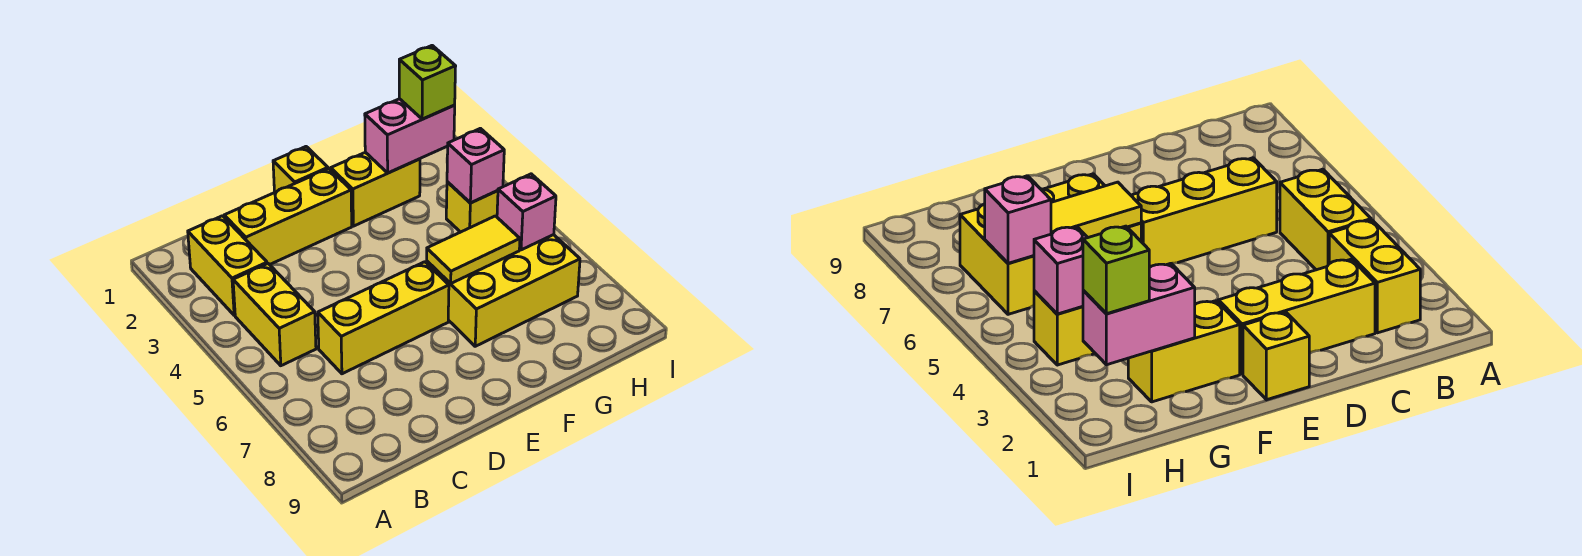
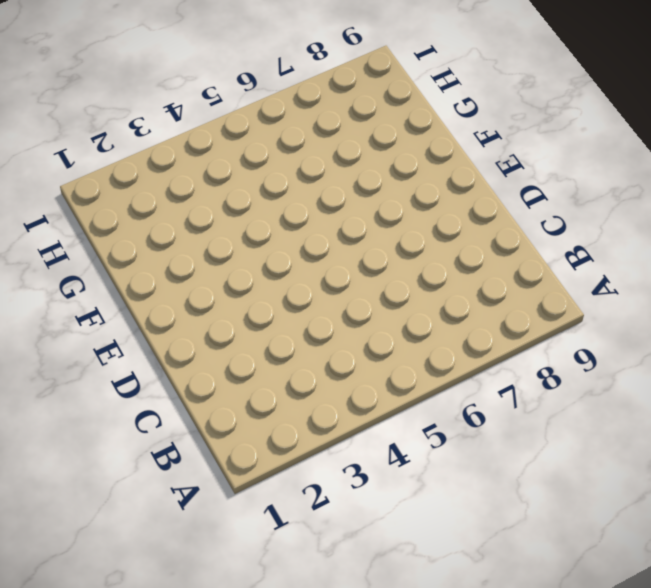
none -> yellow 1x2 brick [188,216,267,315]
none -> yellow 1x2 brick [233,264,316,366]
none -> yellow 1x3 brick [224,169,352,265]

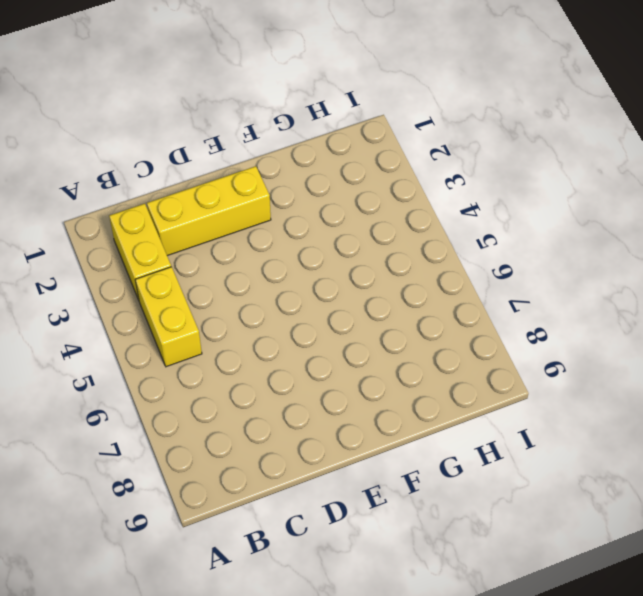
none -> yellow 1x3 brick [318,262,449,374]
none -> yellow 1x1 brick [273,147,328,192]
none -> yellow 1x2 brick [331,152,420,226]

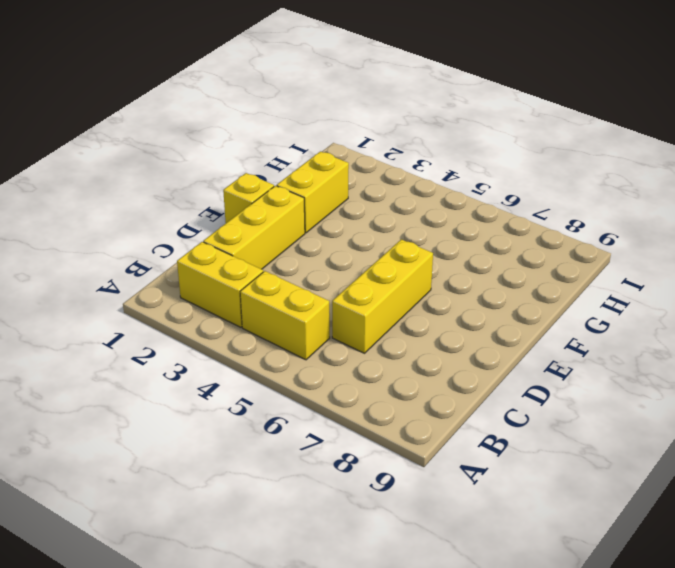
none -> yellow 2x3 brick [427,235,580,346]
none -> yellow 1x1 brick [446,182,498,232]
none -> yellow 1x2 tile [427,216,520,284]

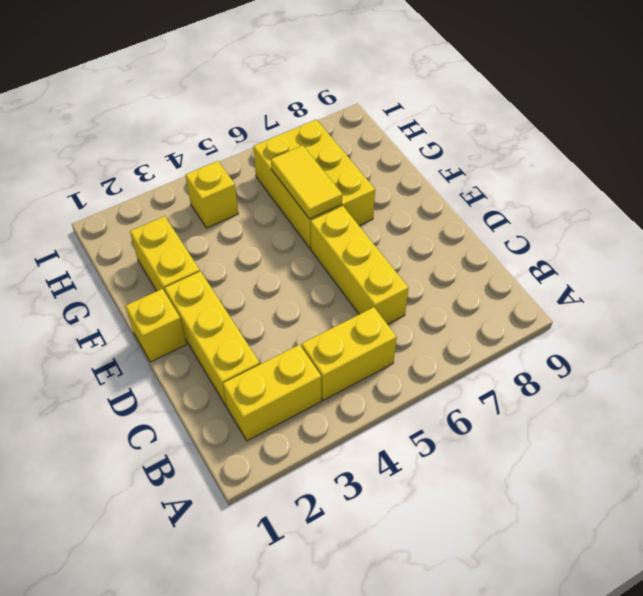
none -> pink 1x2 brick [365,99,455,173]
none -> pink 1x1 brick [447,128,504,203]
none -> pink 1x1 brick [497,174,556,250]

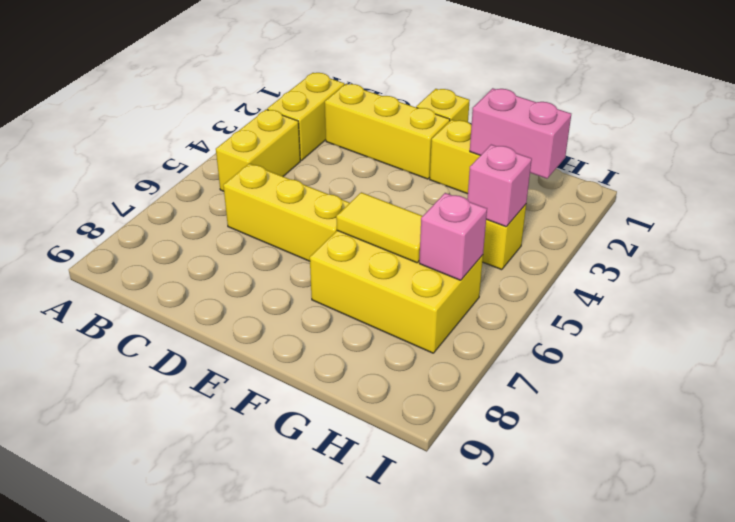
none -> lime 1x1 brick [399,46,456,119]

